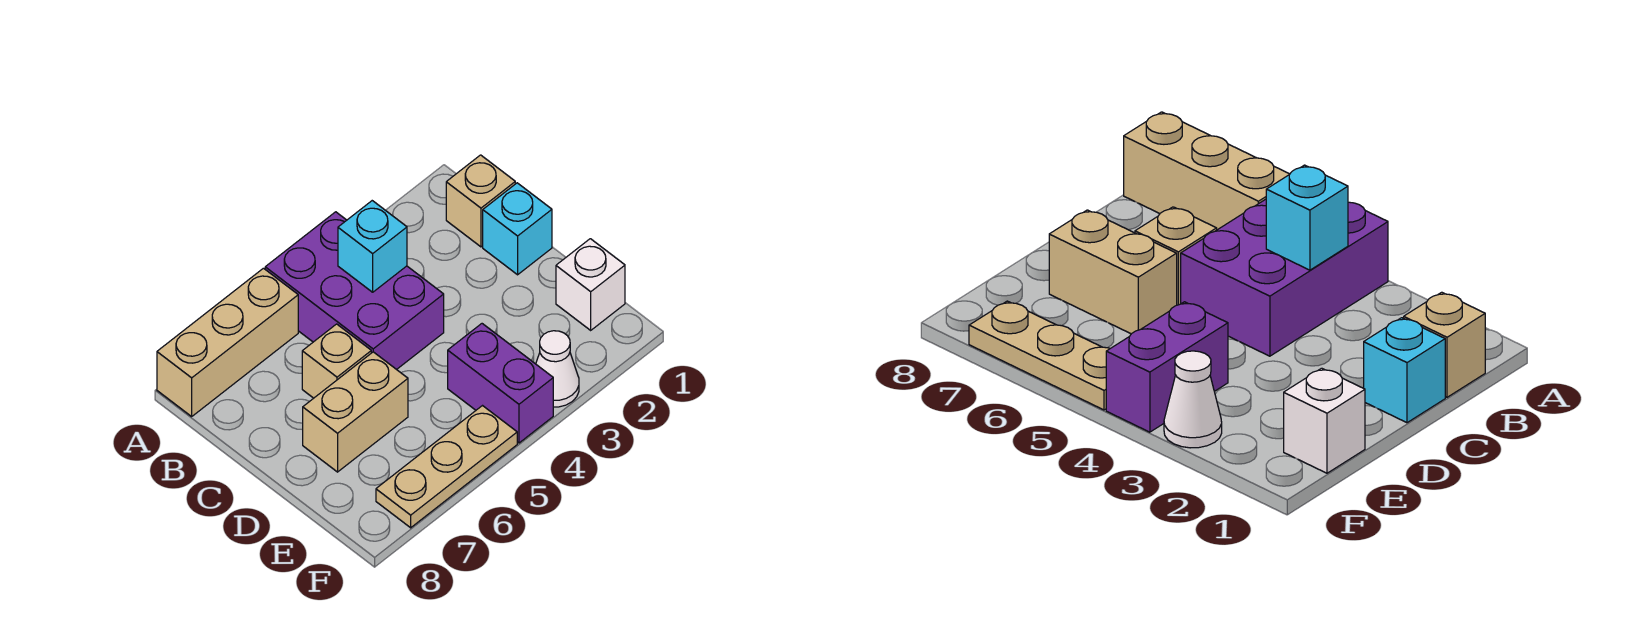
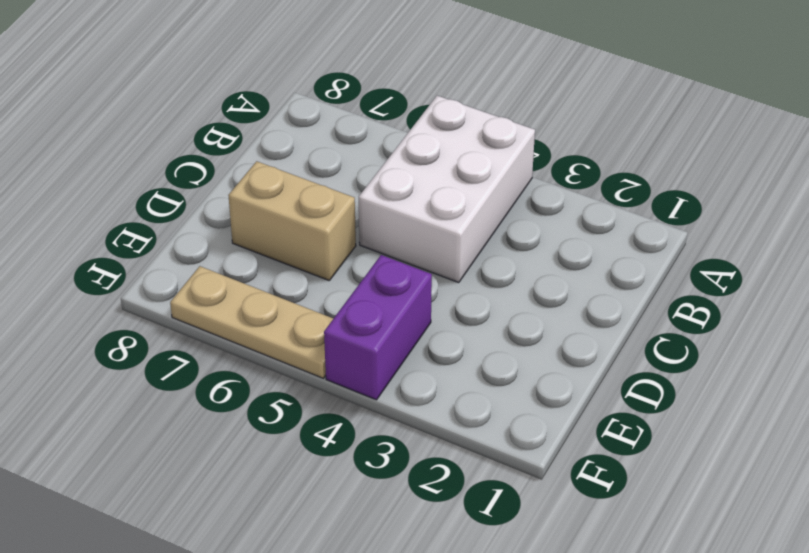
white 2x3 brick [359,96,535,283] -> purple 2x3 brick [265,212,444,370]
none -> tan 1x3 brick [157,268,298,416]
none -> tan 1x1 brick [446,155,515,247]

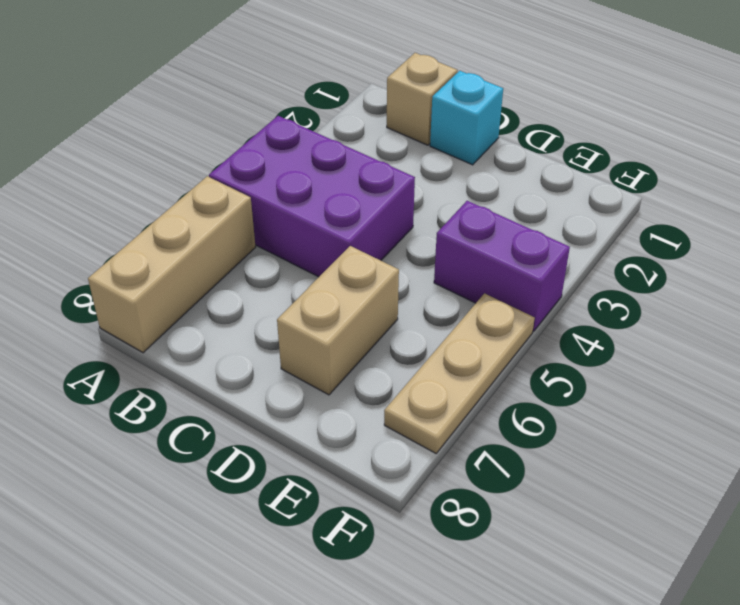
none -> tan 1x1 brick [302,324,371,398]
none -> white 1x1 brick [556,239,625,330]

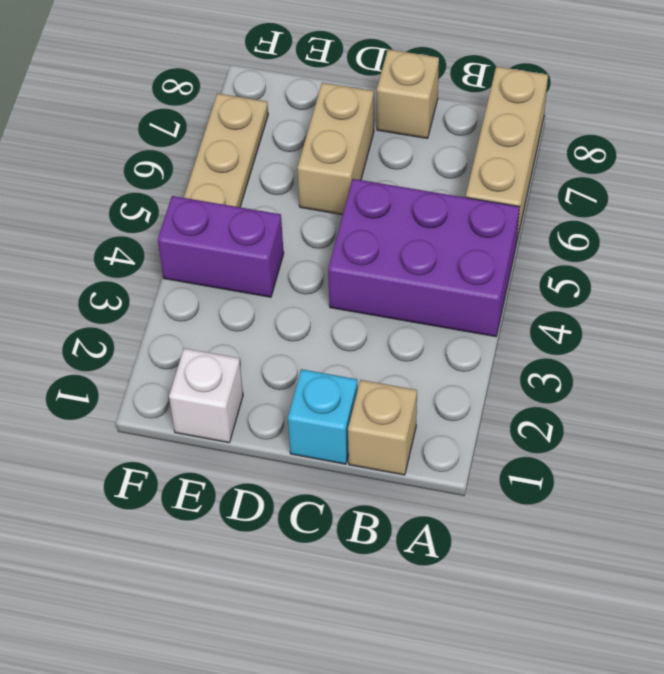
tan 1x1 brick [377,49,439,138] -> tan 1x1 brick moved to [302,324,371,398]
none -> white 1x1 cone [536,331,579,407]
none -> cyan 1x1 brick [338,201,407,292]

